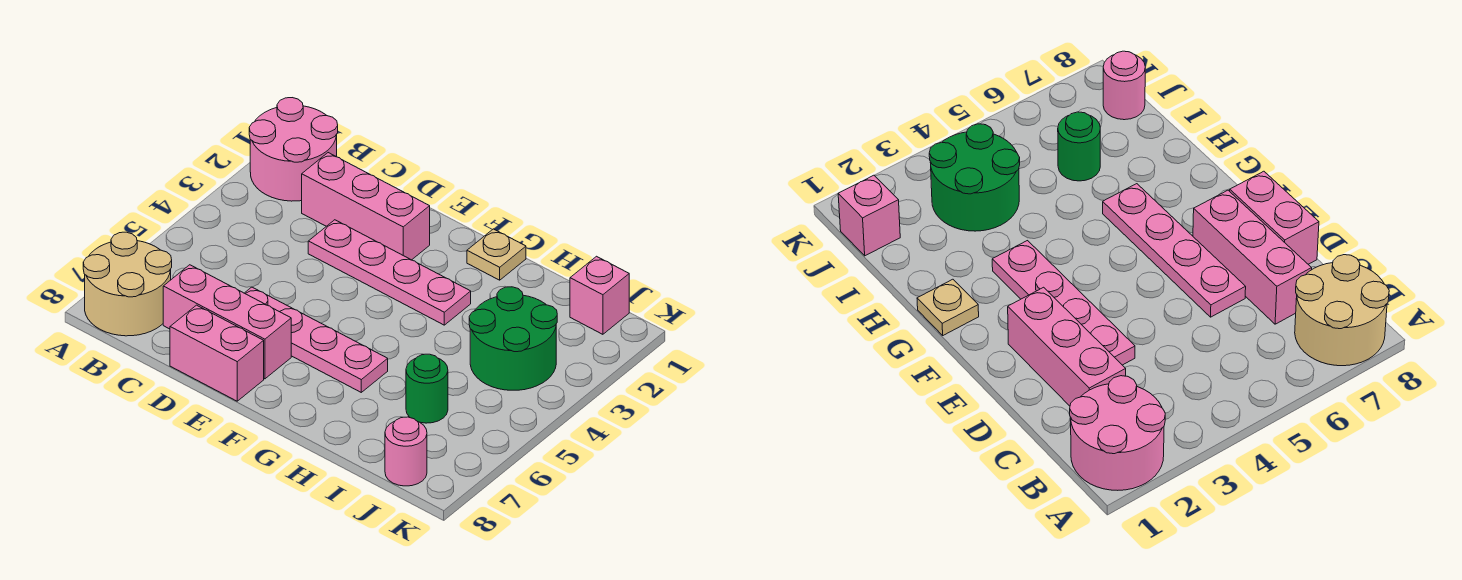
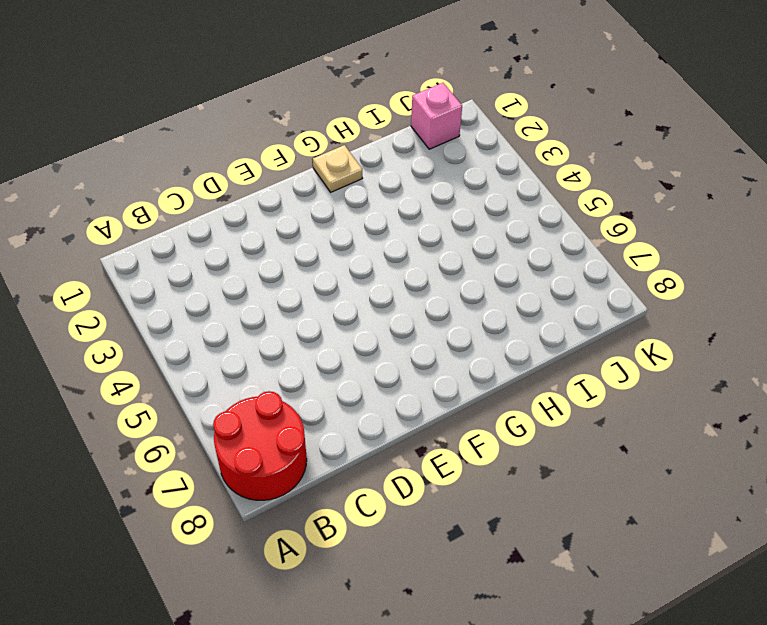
red 2x2 round brick [213,391,307,500] -> tan 2x2 round brick [83,232,172,336]
none -> pink 2x2 round brick [249,98,338,201]
none -> pink 1x3 brick [302,153,430,260]
none -> pink 1x3 brick [163,265,291,379]

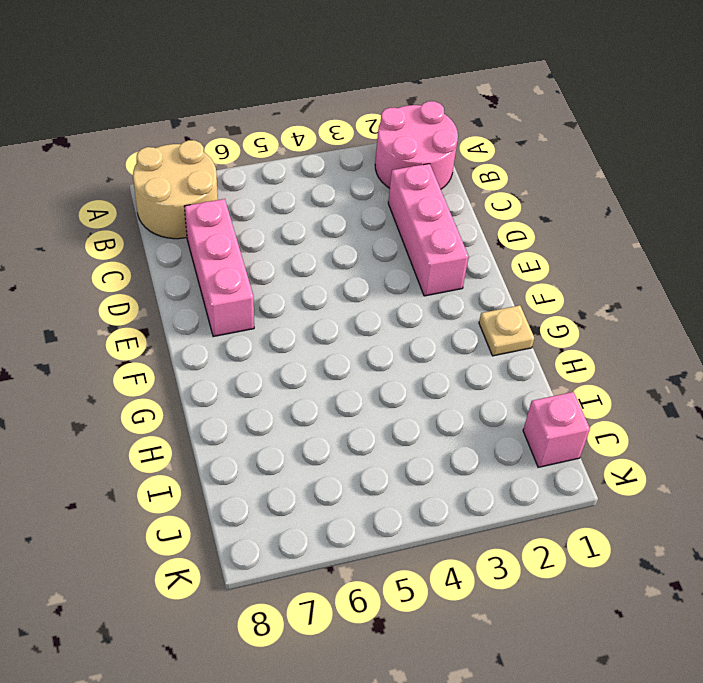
none -> pink 1x4 plate [308,220,471,325]
none -> pink 1x4 plate [245,287,388,392]
none -> pink 1x2 brick [170,305,264,401]

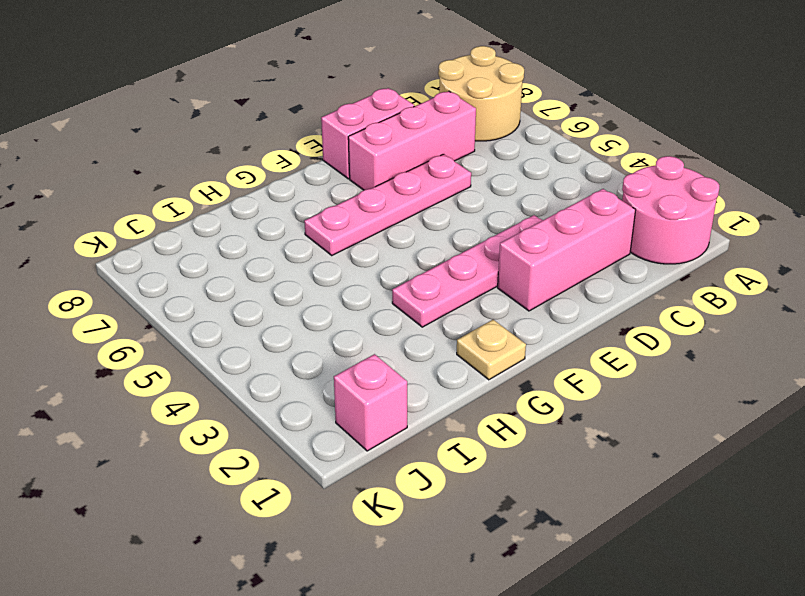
none -> green 2x2 round brick [469,287,557,390]
none -> green 1x1 round brick [406,354,448,423]
none -> pink 1x1 round brick [385,417,427,486]

